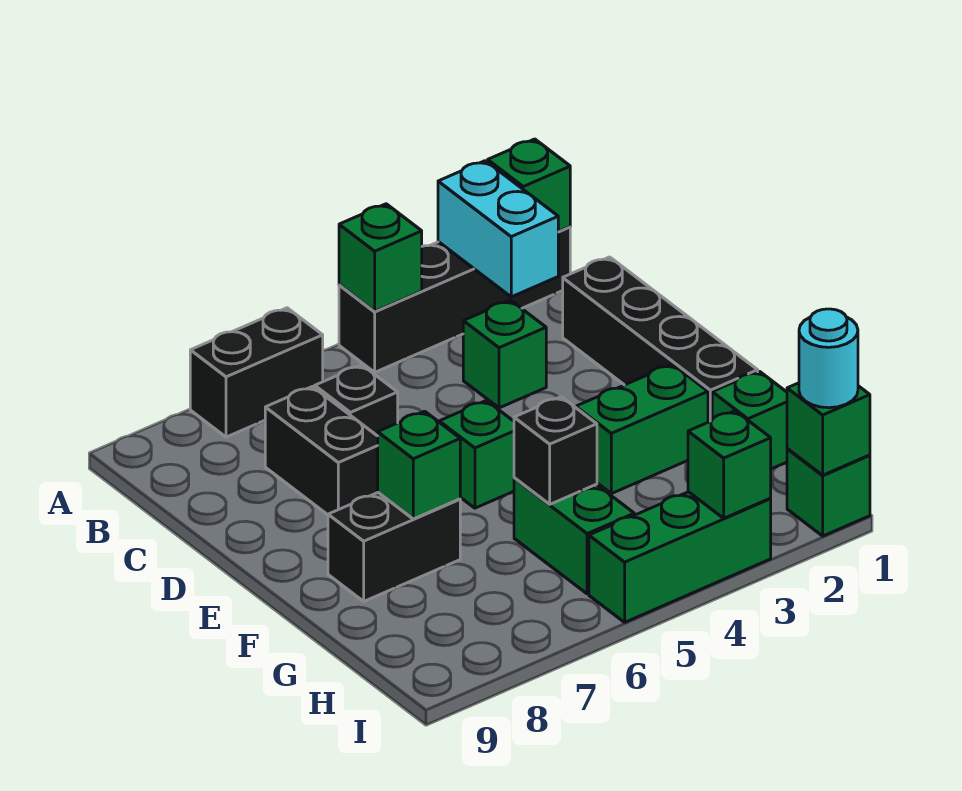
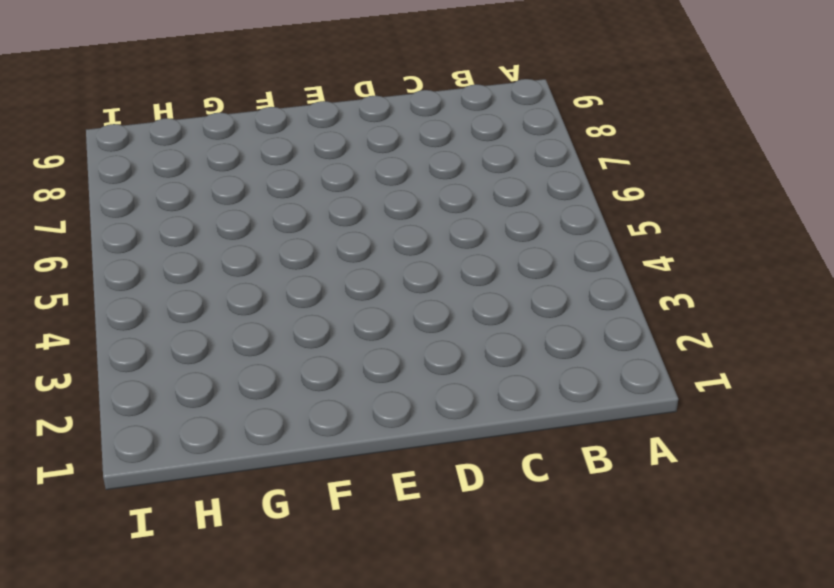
none -> black 1x4 brick [339,227,570,372]
none -> black 1x2 brick [190,308,323,437]
none -> black 1x4 brick [563,257,758,422]

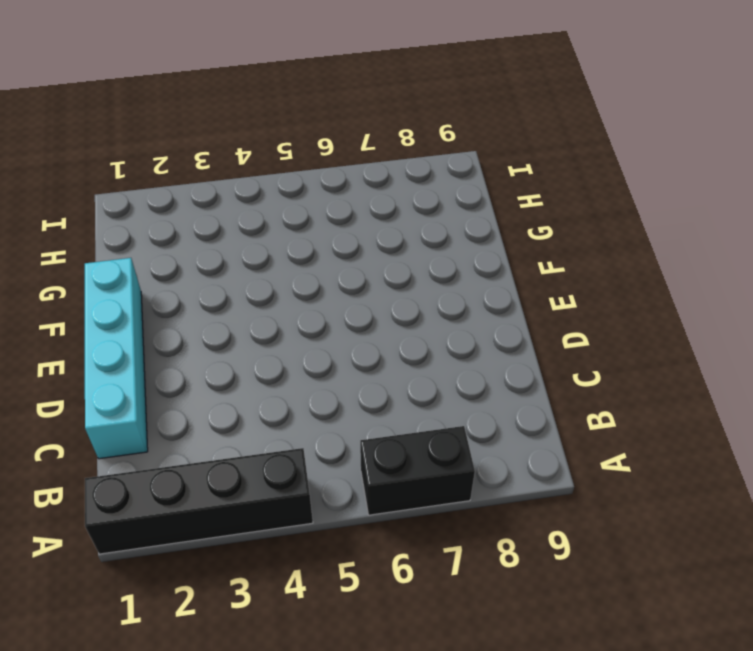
cyan 1x4 brick [85,258,148,459] -> black 1x4 brick [563,257,758,422]
none -> green 1x1 brick [463,300,546,408]
none -> black 1x1 brick [315,365,398,436]
none -> black 1x2 brick [265,387,378,515]

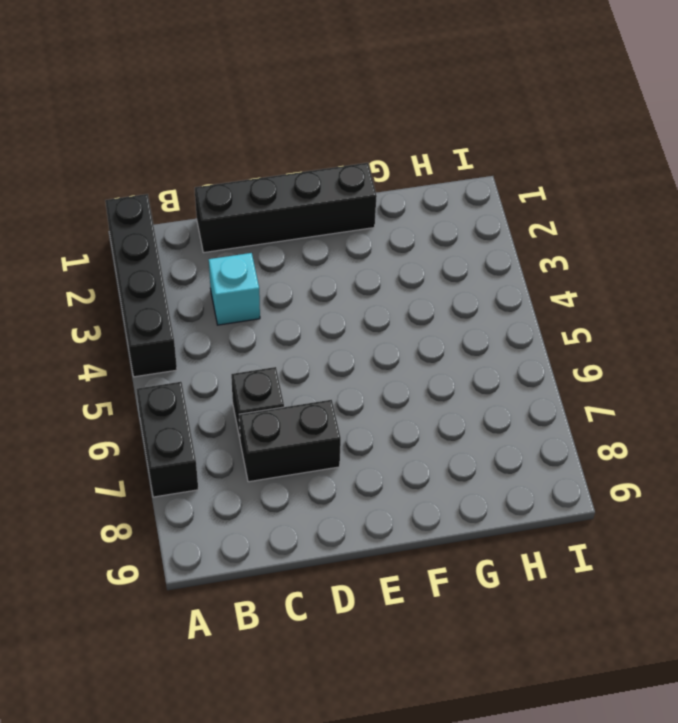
cyan 1x1 brick [209,253,260,325] -> green 1x1 brick [463,300,546,408]
none -> green 1x1 brick [439,400,514,508]
none -> green 1x2 brick [576,364,708,494]
none -> black 1x2 brick [328,493,460,601]

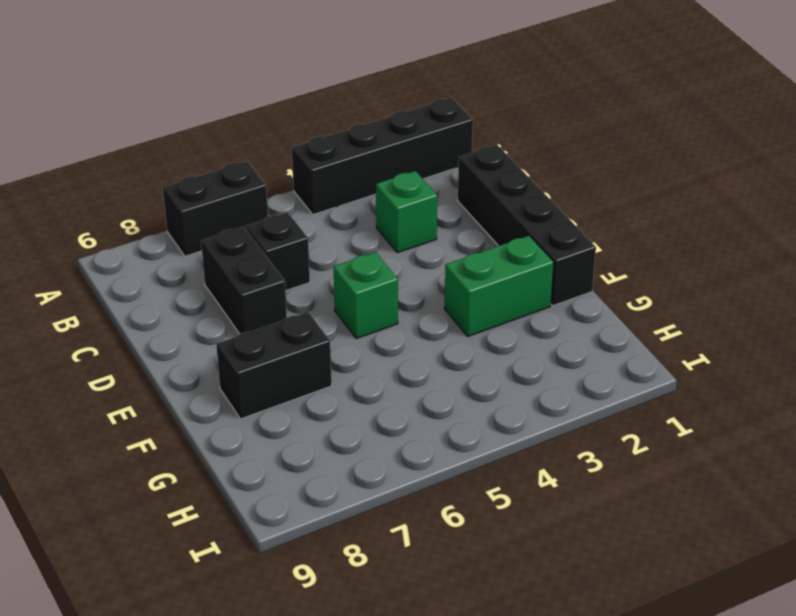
none -> green 1x1 brick [712,371,787,469]
none -> green 1x2 brick [514,478,634,594]
none -> green 1x1 brick [787,449,870,536]

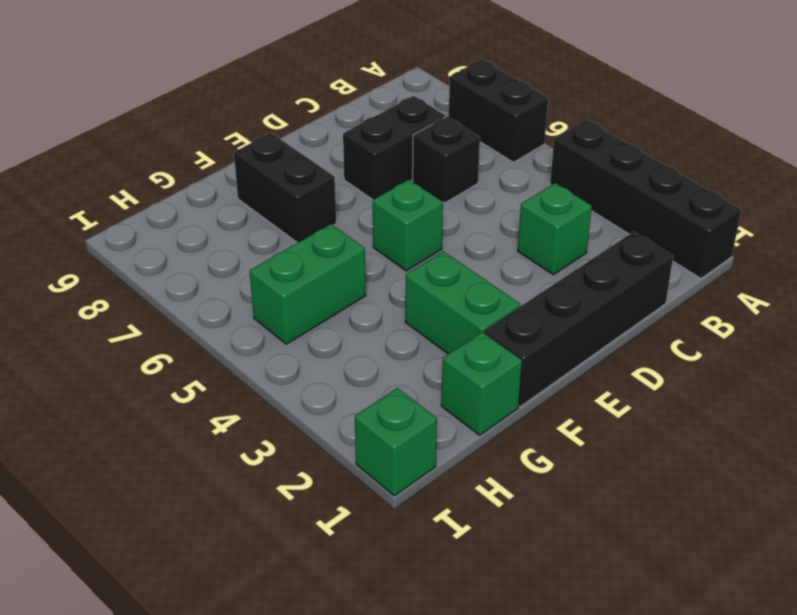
none -> green 1x3 brick [589,492,771,622]
none -> green 1x1 brick [488,139,570,232]
none -> cyan 1x2 brick [438,161,558,297]

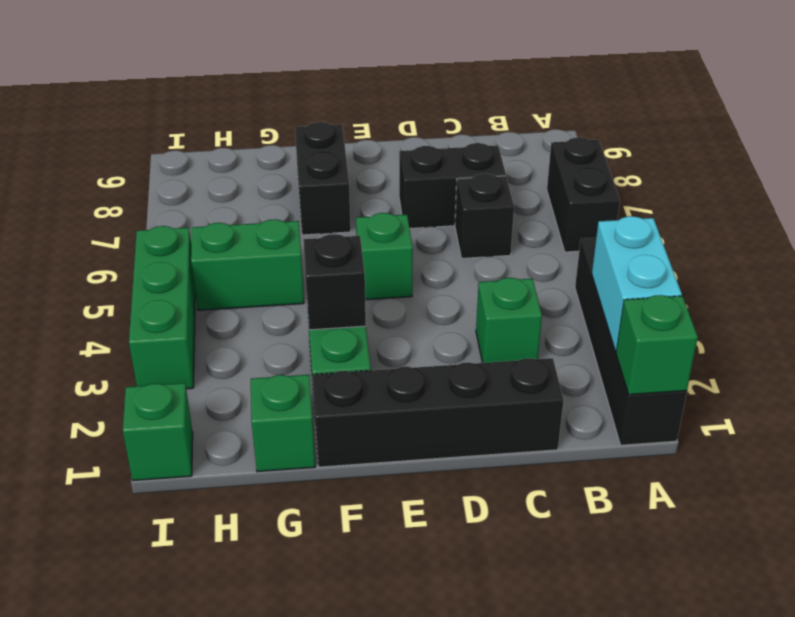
cyan 1x2 brick [592,216,682,351] -> cyan 1x2 brick turned to [438,161,558,297]
black 1x1 brick [303,234,366,330] -> black 1x1 brick moved to [514,397,597,504]
none -> green 1x1 brick [339,204,422,311]
none -> green 1x1 brick [378,411,460,519]
none -> green 1x1 brick [787,383,870,475]

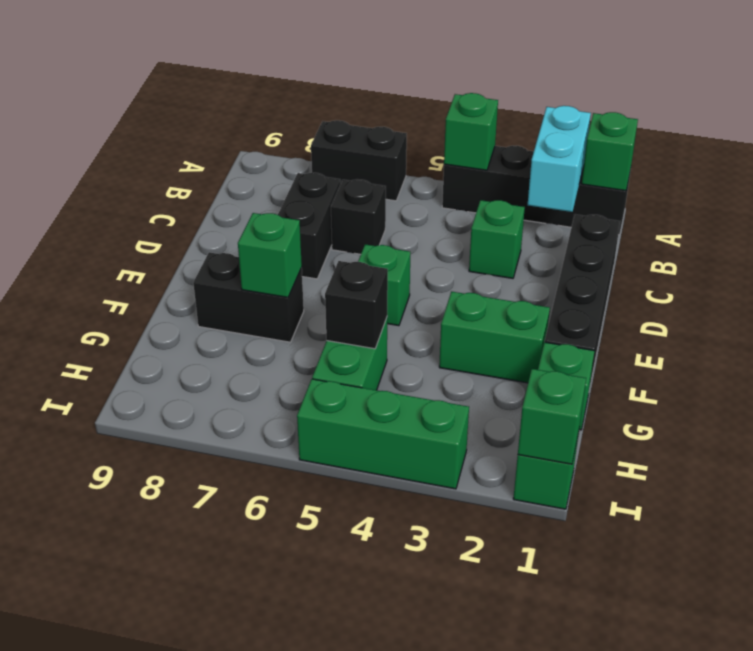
none -> green 1x1 brick [688,411,771,518]
none -> cyan 1x1 round brick [799,309,858,408]

